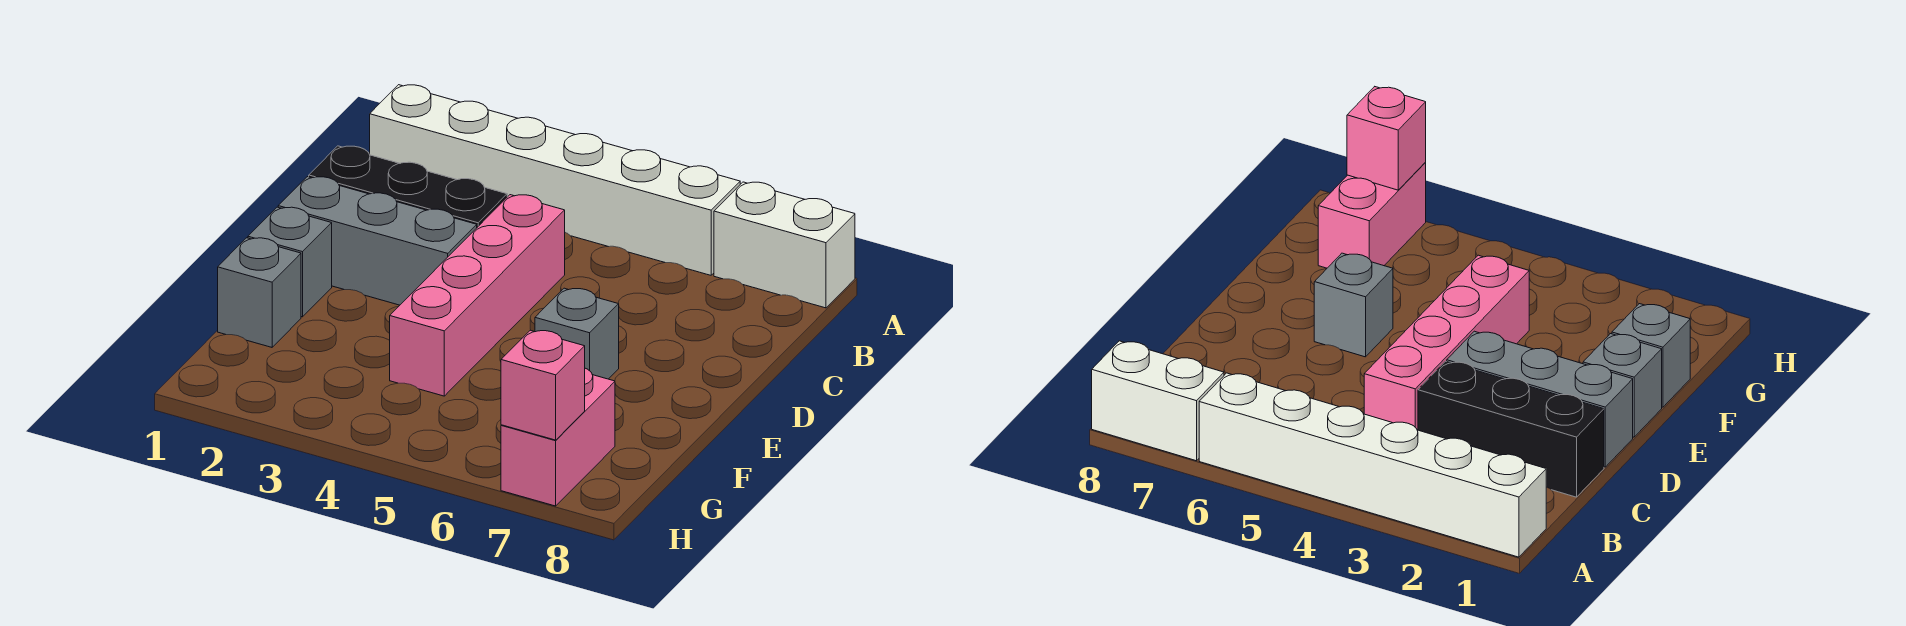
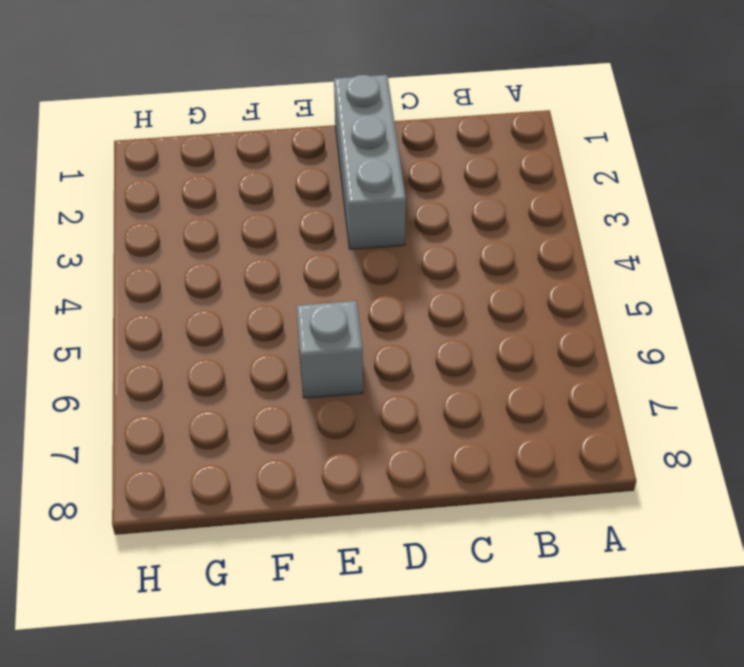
none -> white 1x6 brick [370,85,740,275]
none -> white 1x2 brick [714,182,855,308]

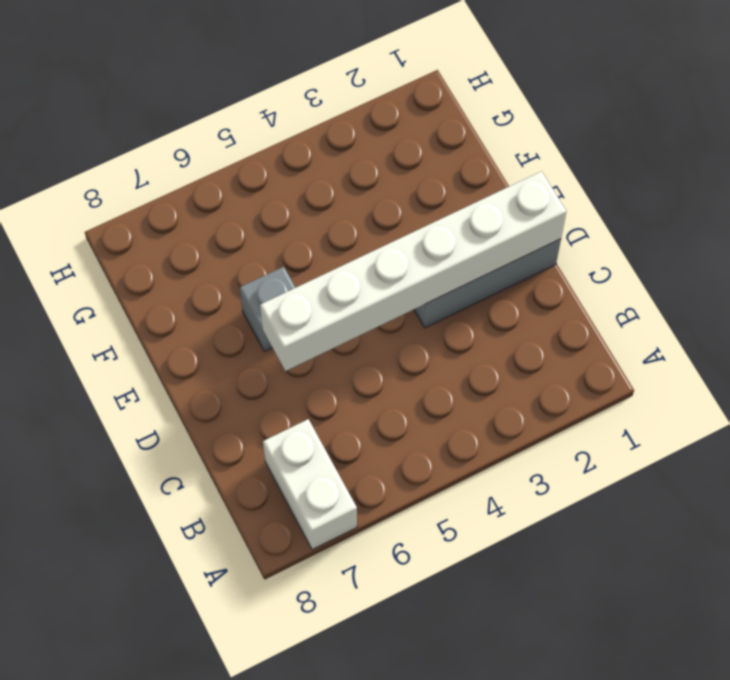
white 1x2 brick [263,419,357,550] -> white 1x2 brick turned to [714,182,855,308]
white 1x6 brick [260,171,566,371] -> white 1x6 brick moved to [370,85,740,275]
none -> black 1x3 brick [309,146,507,227]
none -> pink 1x4 brick [390,195,565,396]

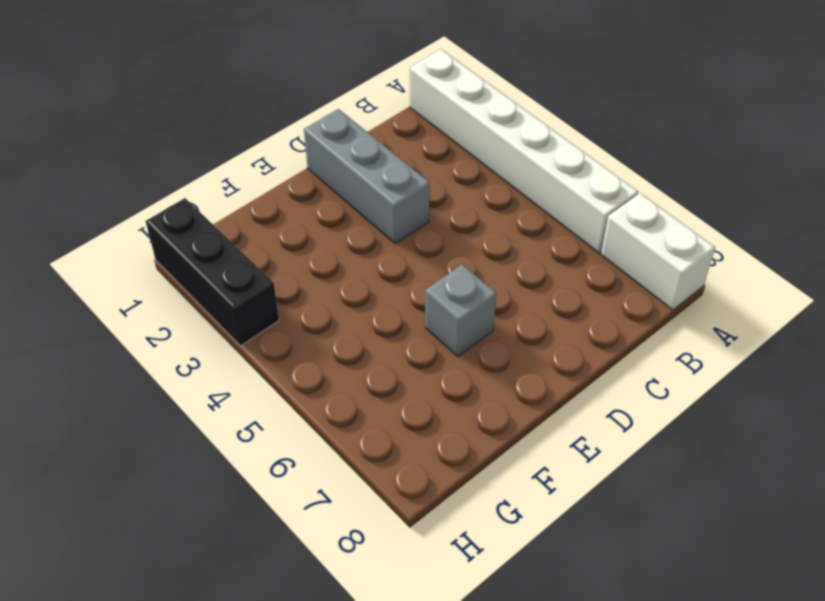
black 1x3 brick [146,198,279,346] -> black 1x3 brick moved to [309,146,507,227]
none -> pink 1x4 brick [390,195,565,396]
none -> grey 1x1 brick [248,207,332,317]

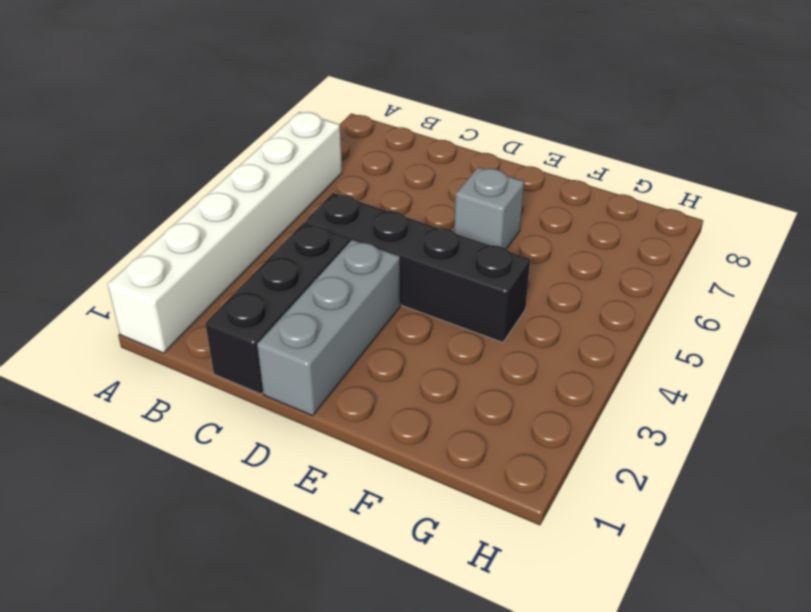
black 1x4 brick [305,193,530,342] -> pink 1x4 brick [390,195,565,396]
none -> white 1x2 brick [714,182,855,308]
none -> grey 1x1 brick [248,207,332,317]

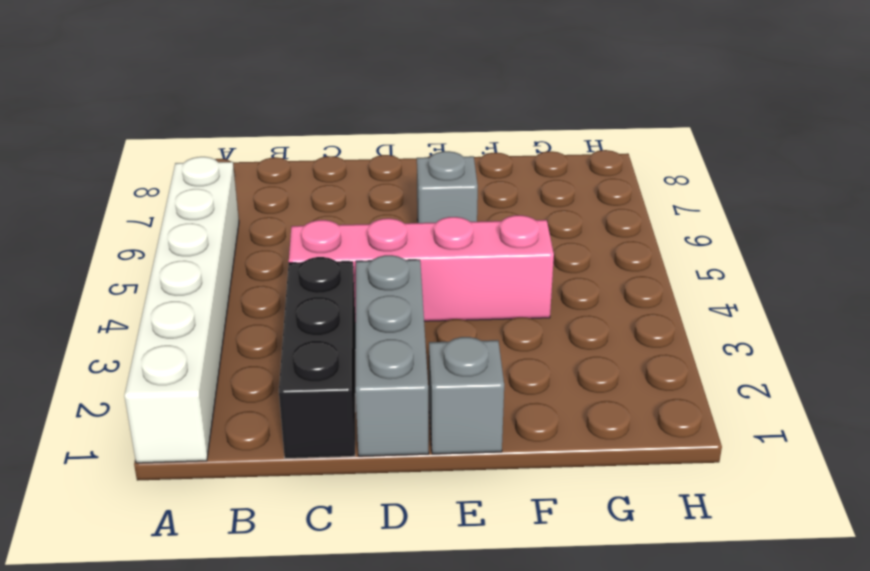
none -> white 1x2 brick [714,182,855,308]
none -> grey 1x1 brick [218,238,301,347]

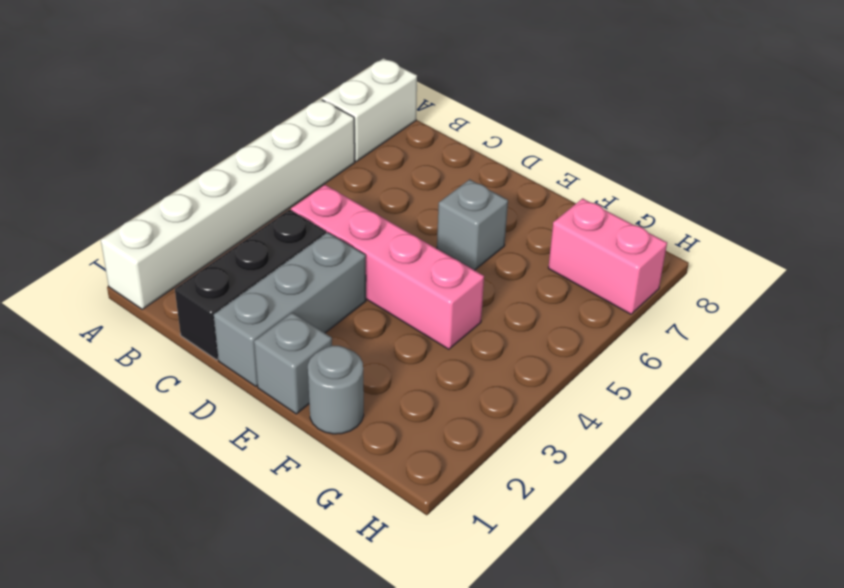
grey 1x1 round brick [308,346,364,434] -> grey 1x1 brick [218,238,301,347]
none -> pink 1x1 brick [501,330,585,440]

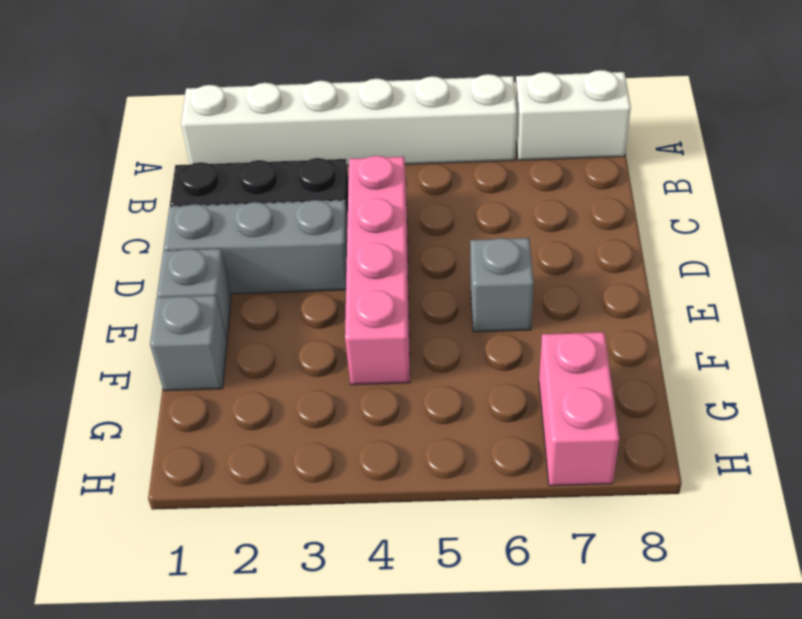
none -> pink 1x1 brick [501,330,585,440]

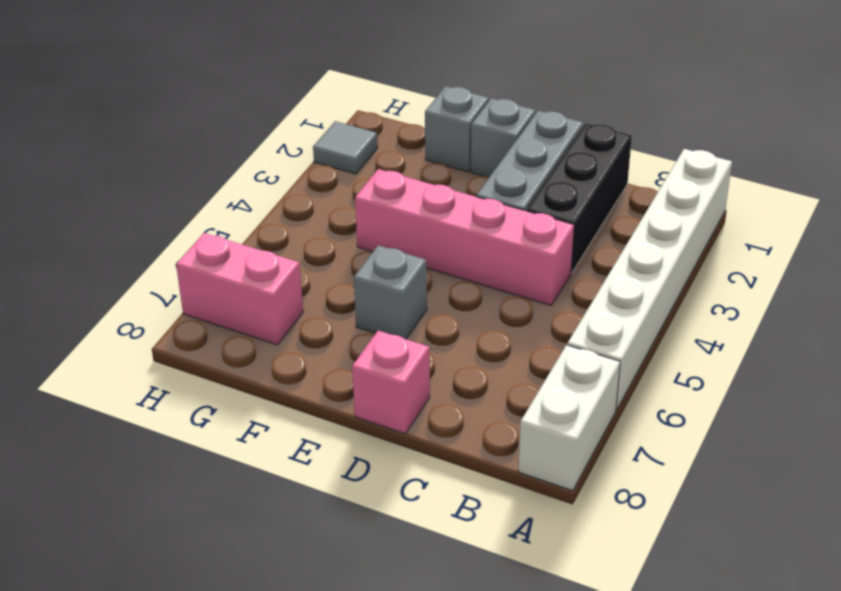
pink 1x1 brick [352,331,430,434] -> pink 1x1 brick moved to [501,330,585,440]
grey 1x1 tile [313,121,378,174] -> none

